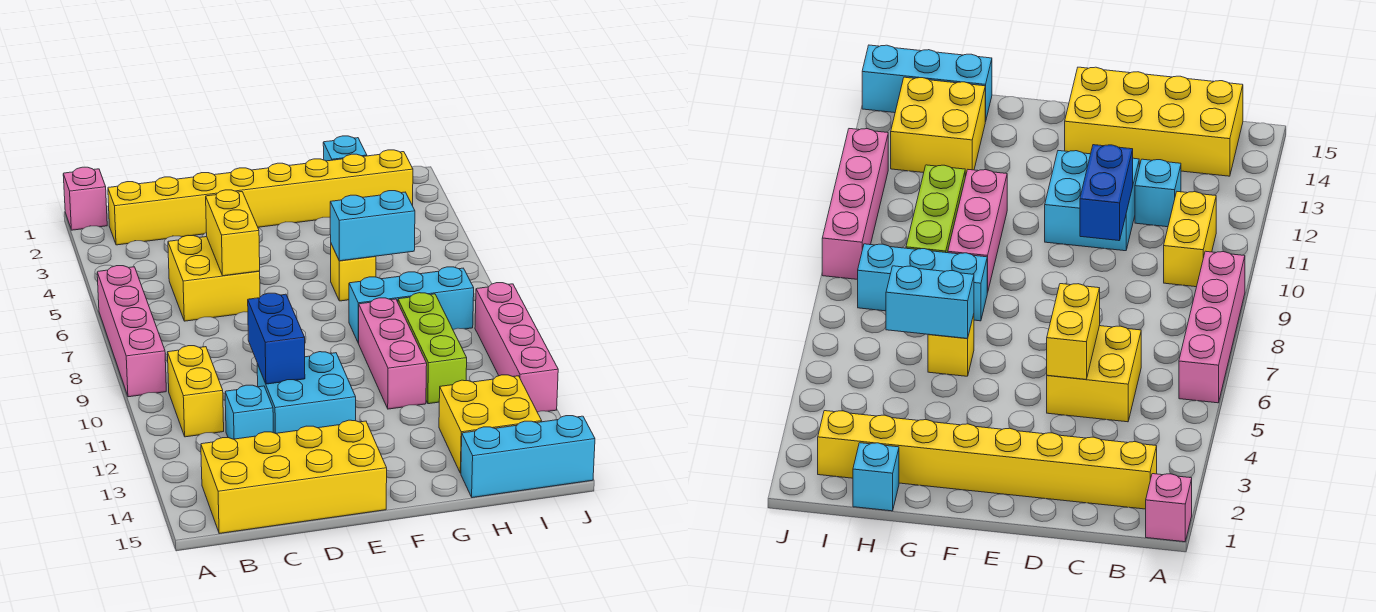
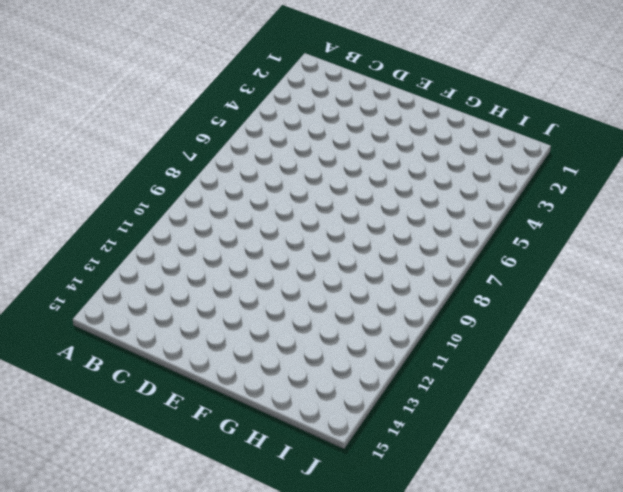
none -> pink 1x1 brick [63,167,107,230]
none -> pink 1x4 brick [97,266,166,397]
none -> yellow 1x8 brick [108,150,413,245]

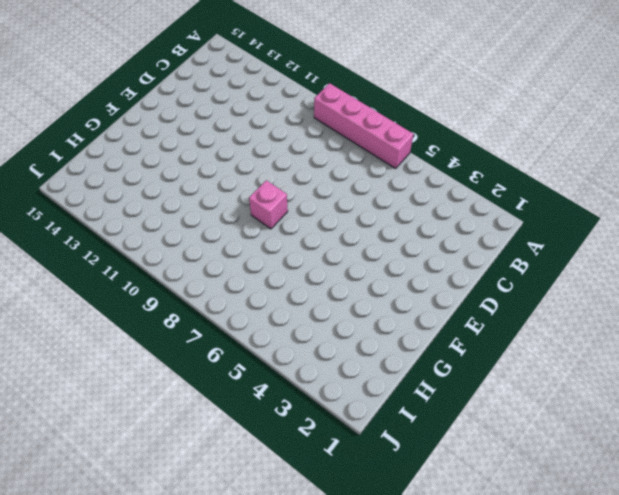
pink 1x1 brick [249,180,288,229] -> pink 1x1 brick moved to [63,167,107,230]
none -> yellow 1x8 brick [108,150,413,245]
none -> yellow 1x2 brick [168,346,224,437]
none -> yellow 2x4 brick [201,420,387,533]

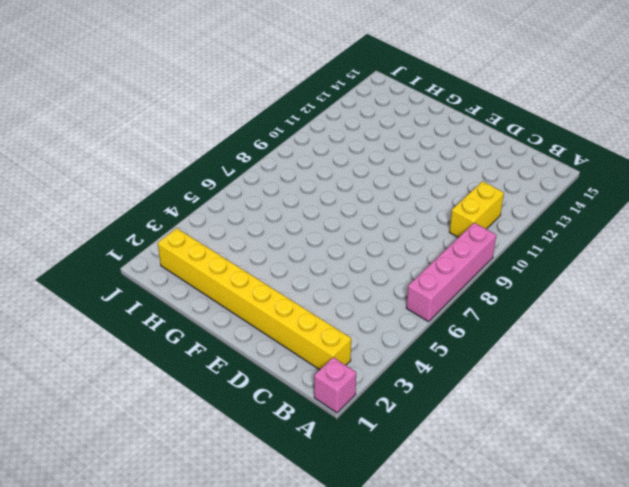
none -> yellow 2x4 brick [201,420,387,533]
none -> yellow 2x2 brick [168,236,260,321]
none -> cyan 1x1 brick [225,385,273,439]

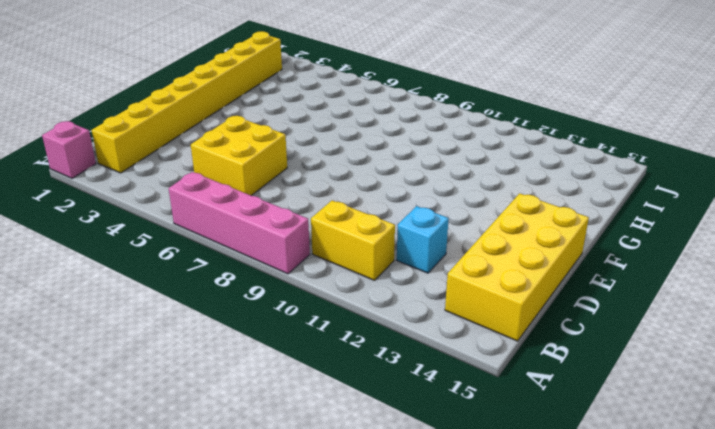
none -> cyan 2x2 brick [257,352,356,433]
none -> yellow 1x1 brick [331,244,376,301]
none -> cyan 1x3 brick [349,267,474,343]

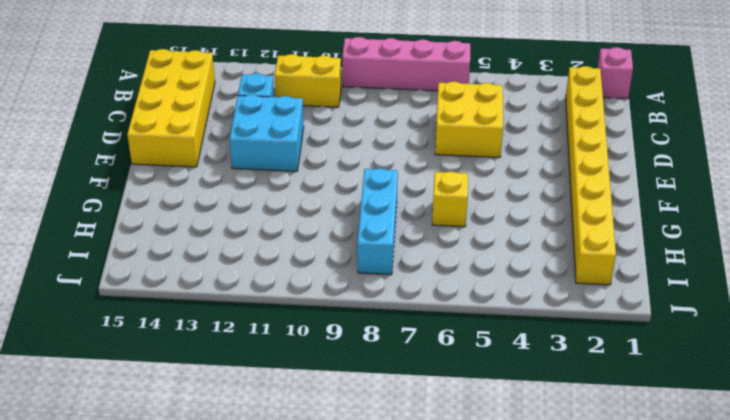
none -> pink 1x3 brick [359,298,427,409]
none -> cyan 1x1 brick [323,136,367,161]
none -> lime 1x3 brick [398,293,467,404]

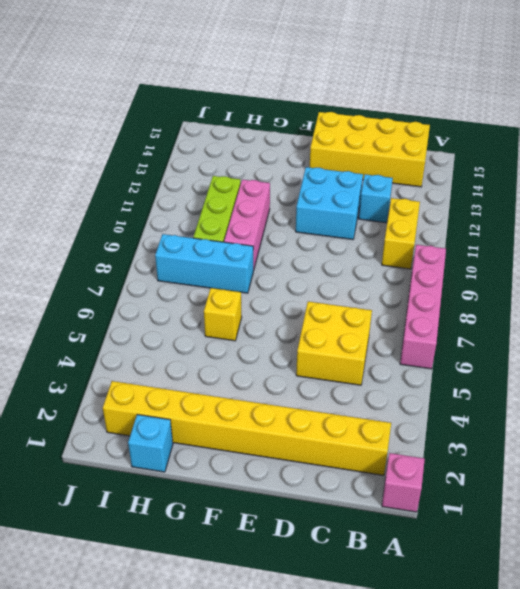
none -> yellow 2x2 brick [439,375,542,473]
none -> cyan 1x3 brick [461,416,595,498]
none -> pink 1x4 brick [475,283,558,412]

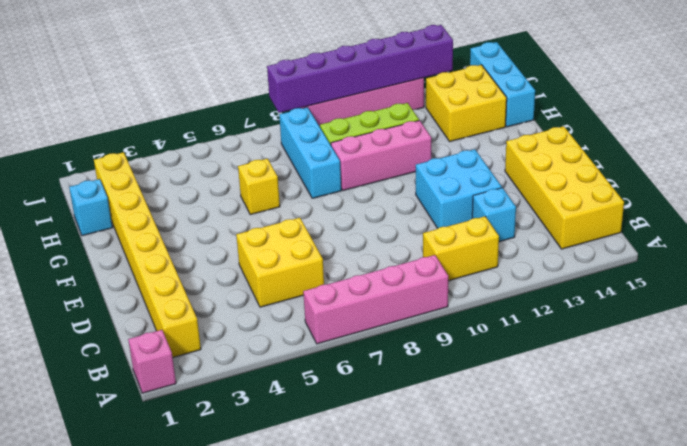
purple 1x6 brick [267,25,453,113] -> none
none -> yellow 1x2 brick [206,190,260,276]
none -> blue 1x2 brick [248,293,305,384]
none -> cyan 1x2 brick [330,191,415,261]

